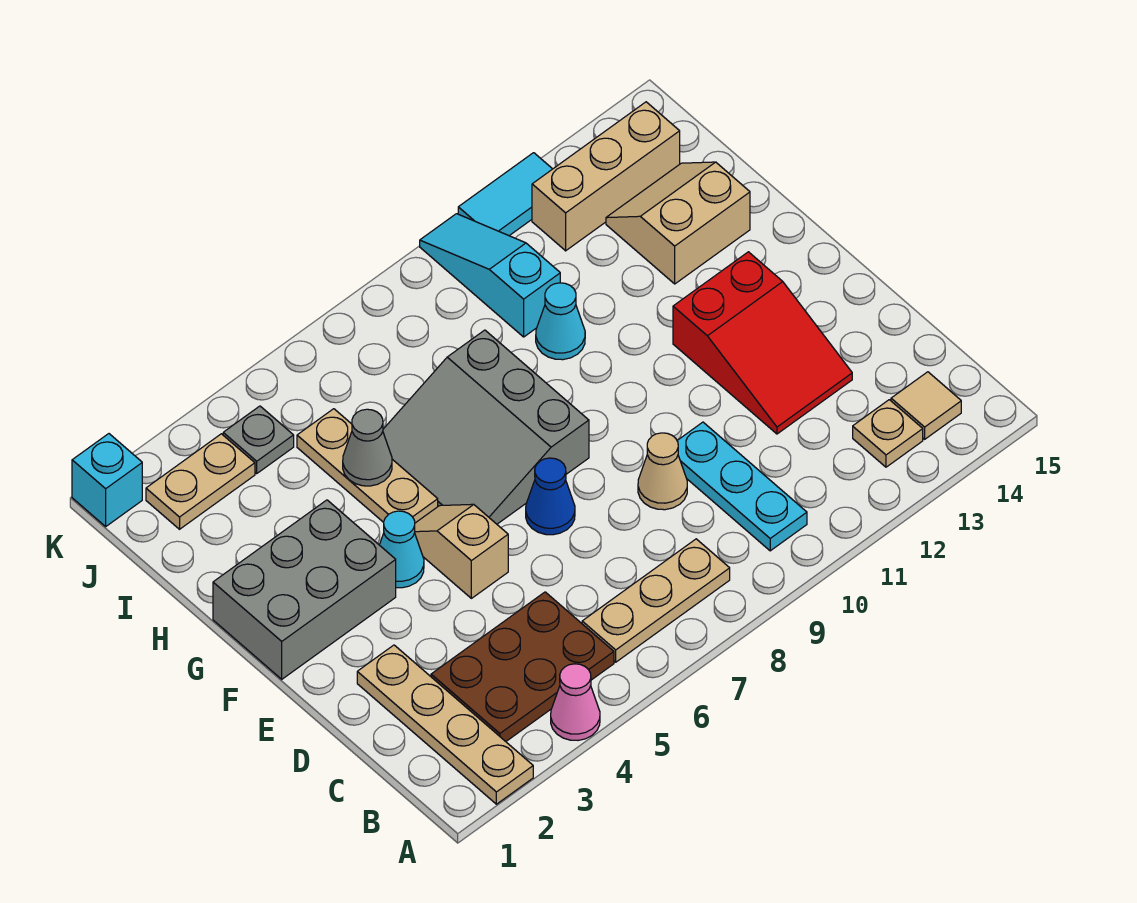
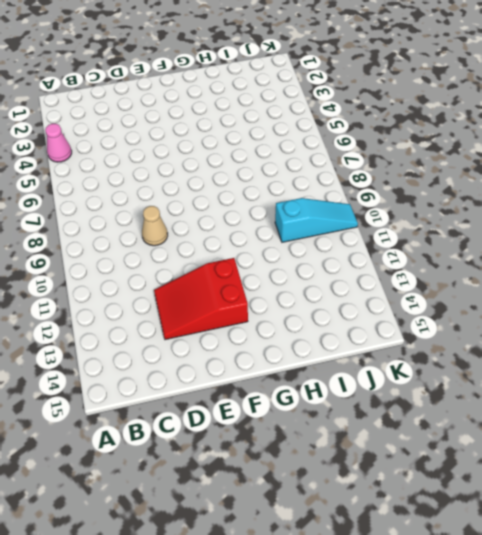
none -> tan 1x4 plate [357,645,533,804]
none -> brown 2x3 plate [431,592,614,741]
none -> tan 1x3 plate [582,539,730,662]

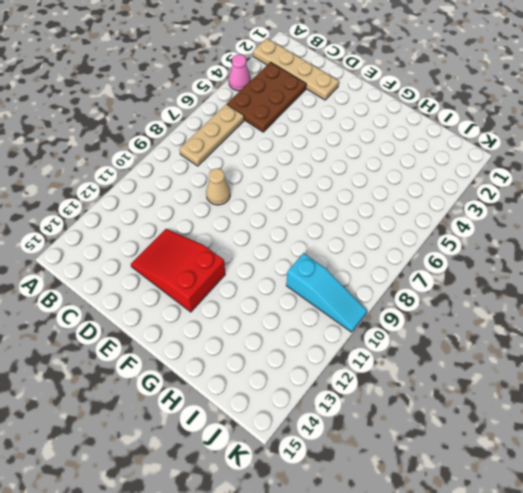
none -> cyan 1x3 plate [677,422,807,551]
none -> tan 1x1 plate [853,400,923,467]
none -> tan 1x1 tile [891,372,961,439]

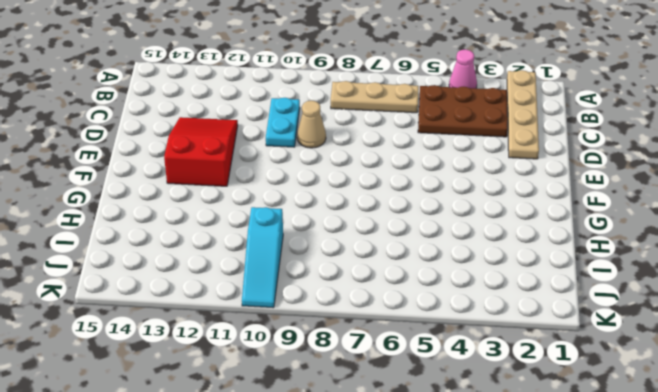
cyan 1x2 plate [266,98,300,147] -> cyan 1x3 plate [677,422,807,551]
none -> tan 1x1 plate [853,400,923,467]
none -> tan 1x1 tile [891,372,961,439]
none -> tan 1x2 slope [415,504,508,598]

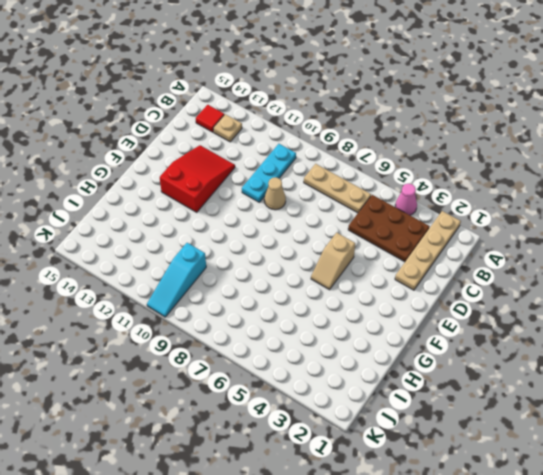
red 1x1 tile [196,105,224,132] -> tan 1x1 tile [891,372,961,439]
none -> blue 1x1 cone [526,458,575,535]
none -> grey 2x3 brick [213,500,396,679]
none -> cyan 1x1 cone [380,511,424,588]

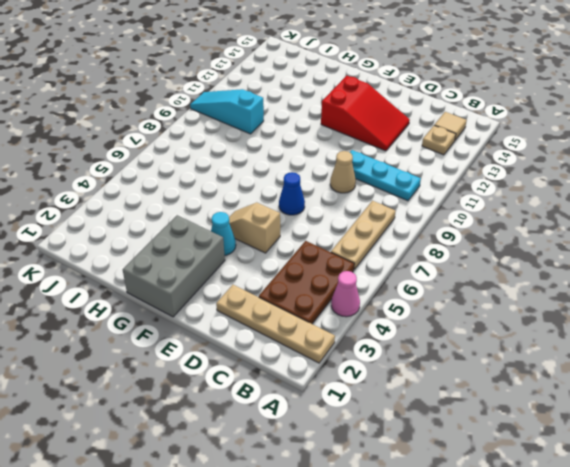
none -> grey 3x3 slope [383,330,589,524]
none -> tan 1x3 plate [297,409,438,523]
none -> cyan 1x1 cone [536,283,585,360]

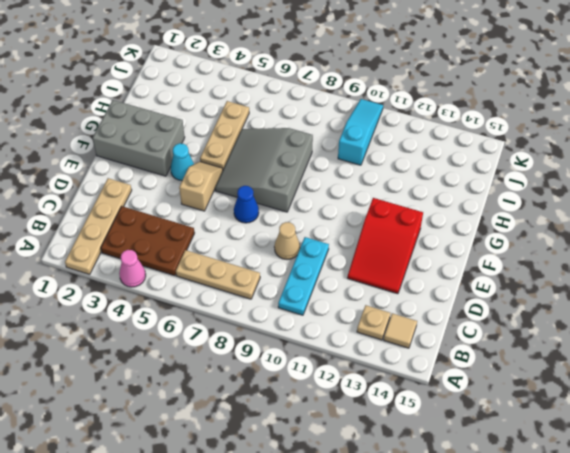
none -> cyan 1x1 cone [536,283,585,360]
none -> tan 2x2 slope [606,162,750,284]
none -> tan 1x2 plate [146,434,255,529]

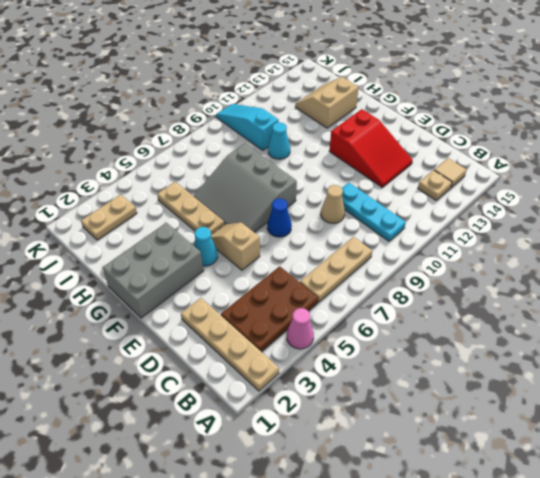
none -> grey 1x1 plate [223,406,294,473]
none -> tan 1x3 brick [532,102,680,251]
none -> cyan 1x1 brick [72,434,142,526]

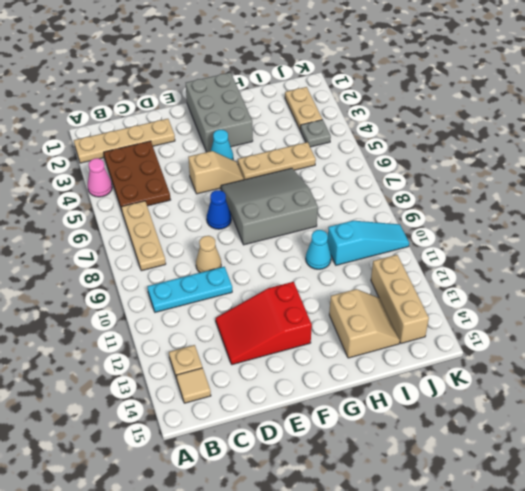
none -> cyan 1x1 brick [72,434,142,526]
none -> cyan 1x2 tile [458,153,552,236]
none -> grey 1x1 cone [343,409,392,486]

